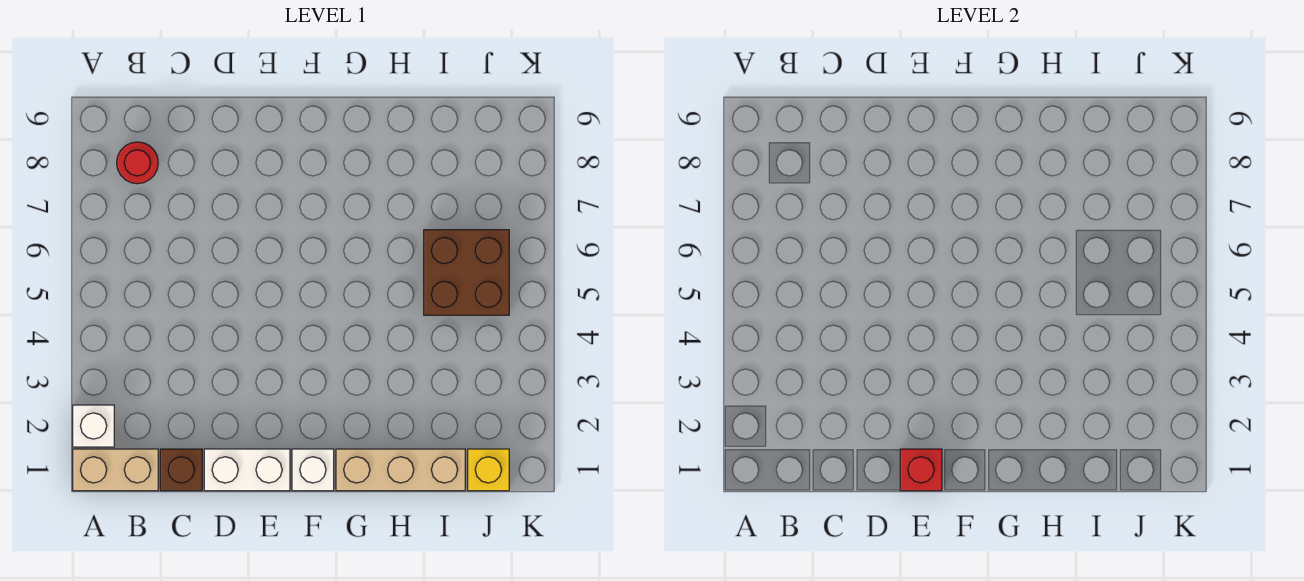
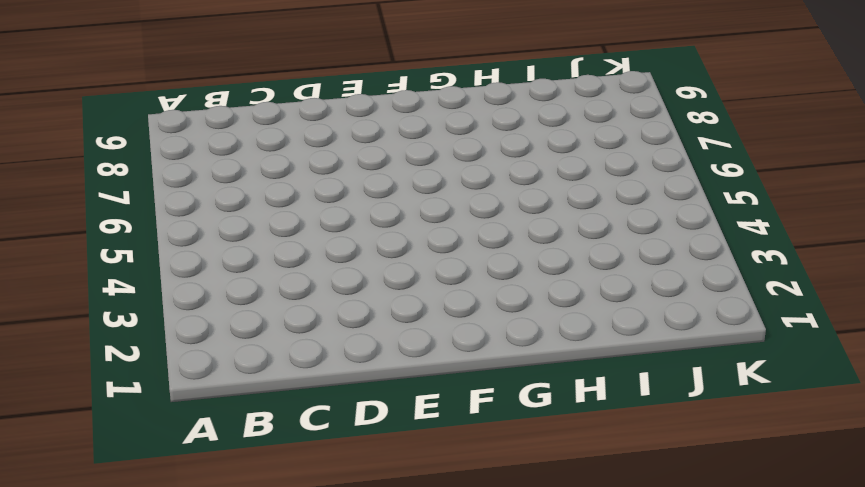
none -> tan 1x2 brick [73,449,158,491]
none -> white 1x1 brick [73,405,114,447]

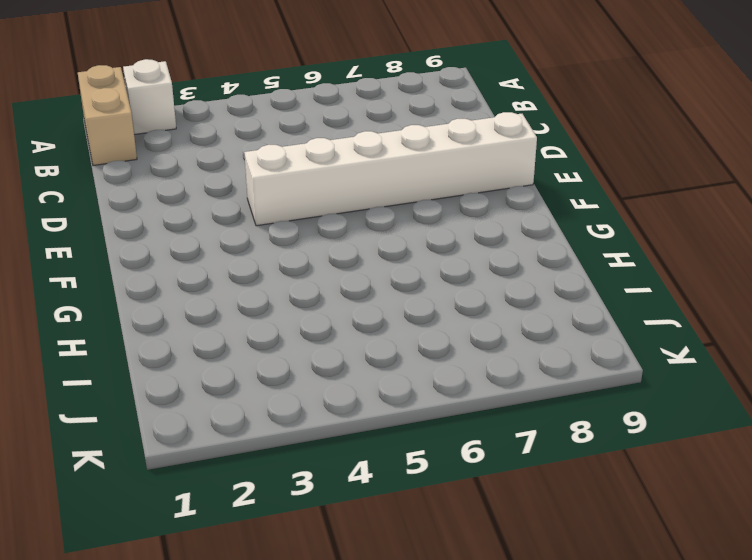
white 1x6 brick [244,112,537,226] -> none
none -> red 1x1 round brick [117,142,158,184]
none -> brown 1x1 brick [160,449,202,491]

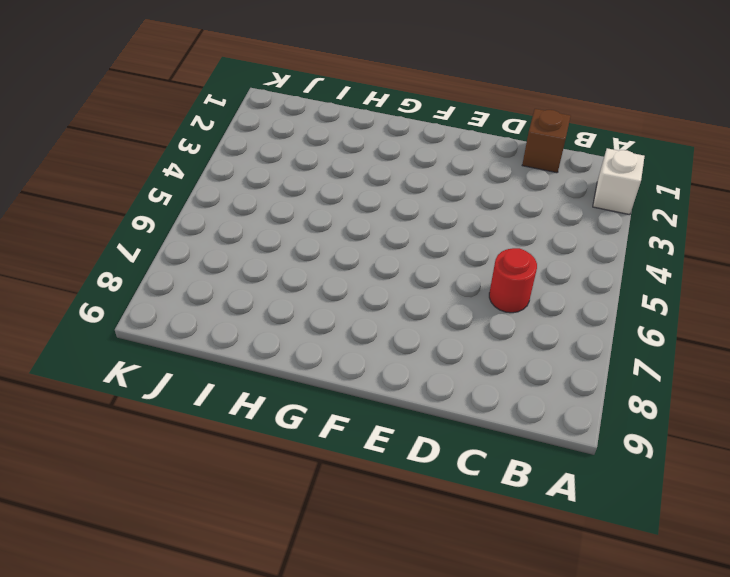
red 1x1 round brick [489,248,537,313] -> red 1x1 round brick moved to [117,142,158,184]
none -> tan 1x2 brick [73,449,158,491]
none -> white 1x2 brick [204,449,290,491]

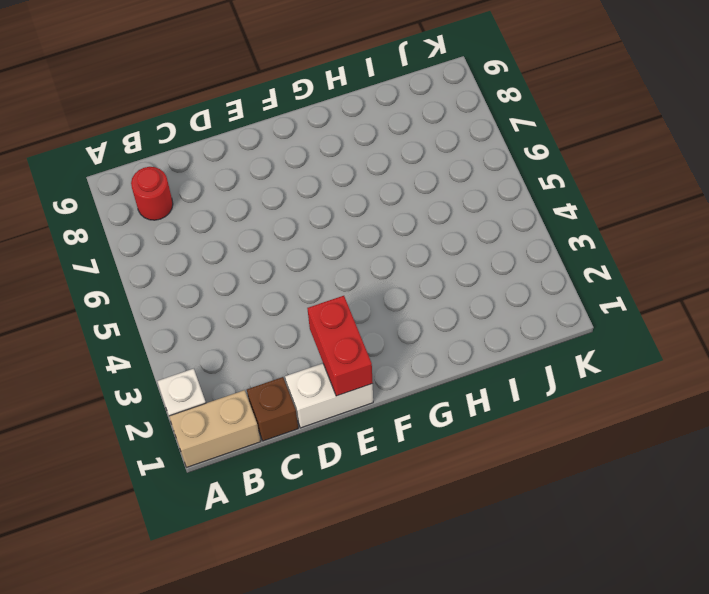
red 1x2 brick [307,296,373,396] -> red 1x1 brick [900,449,942,491]
none -> white 1x1 brick [292,449,334,491]
none -> tan 1x3 brick [336,449,465,491]

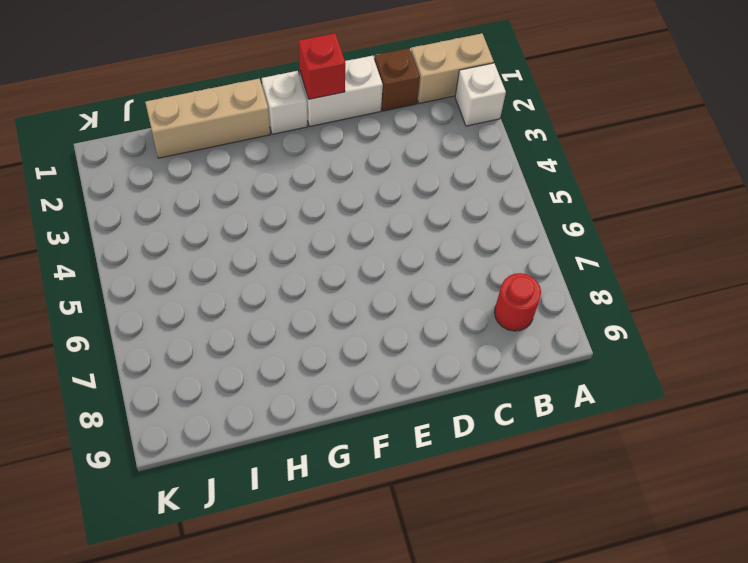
none -> brown 2x2 brick [424,230,509,315]
none -> yellow 1x1 brick [468,449,509,491]

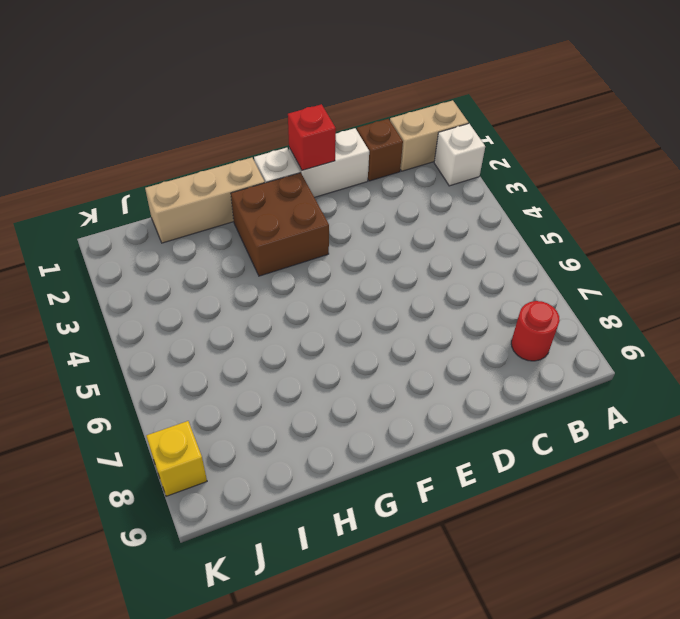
brown 2x2 brick [231,173,329,276] -> brown 2x2 brick moved to [424,230,509,315]
yellow 1x1 brick [146,421,207,496] -> yellow 1x1 brick moved to [468,449,509,491]

